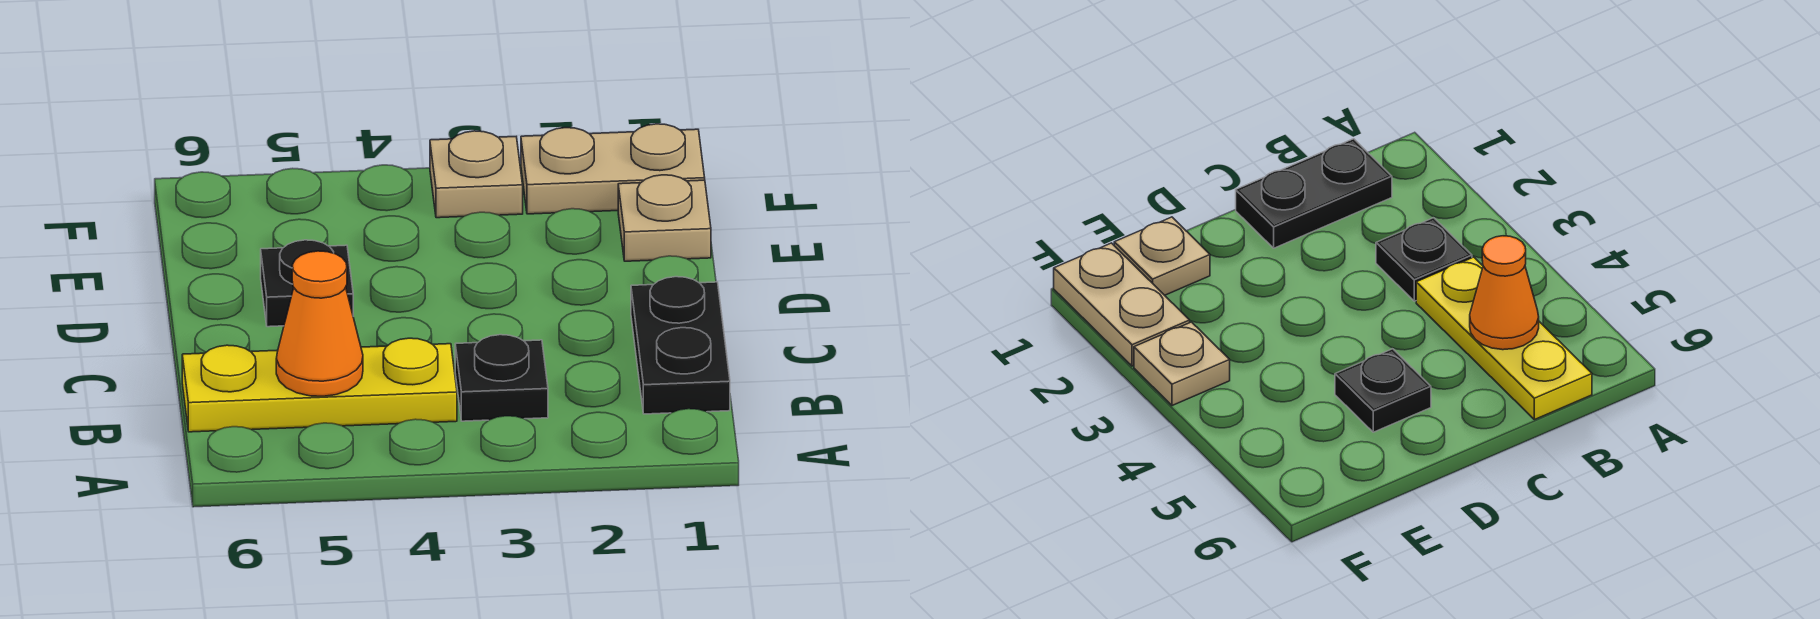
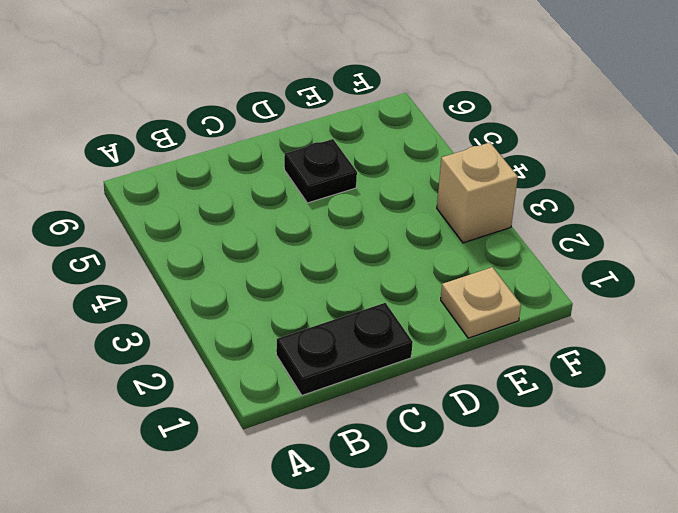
tan 1x1 brick [437,143,518,243] -> tan 1x1 plate [430,131,523,218]
none -> black 1x1 plate [455,335,548,421]
none -> yellow 1x3 plate [182,338,457,432]

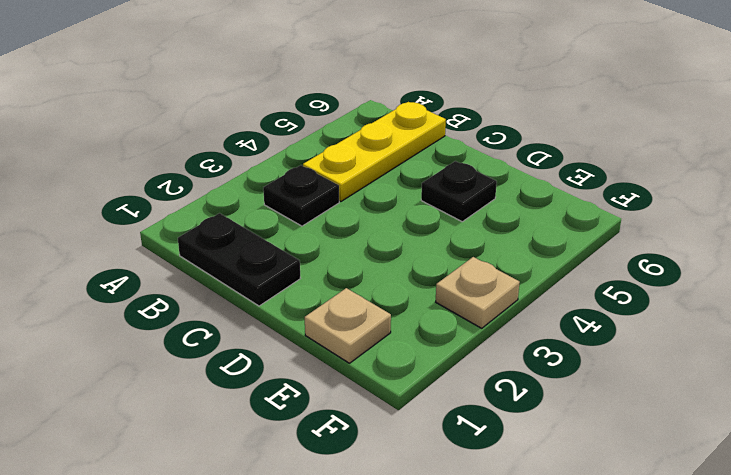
none -> tan 1x2 plate [521,124,705,214]
none -> orange 1x1 cone [276,251,363,396]

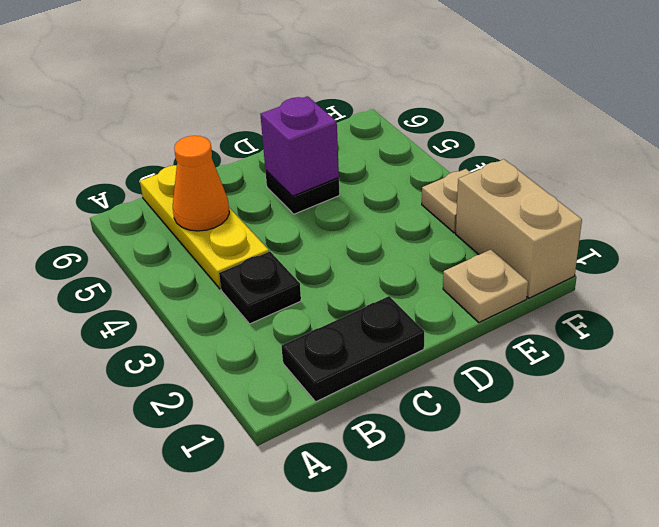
purple 1x1 brick [260,96,339,196] -> none
tan 1x2 brick [456,159,582,298] -> tan 1x2 plate [521,124,705,214]

